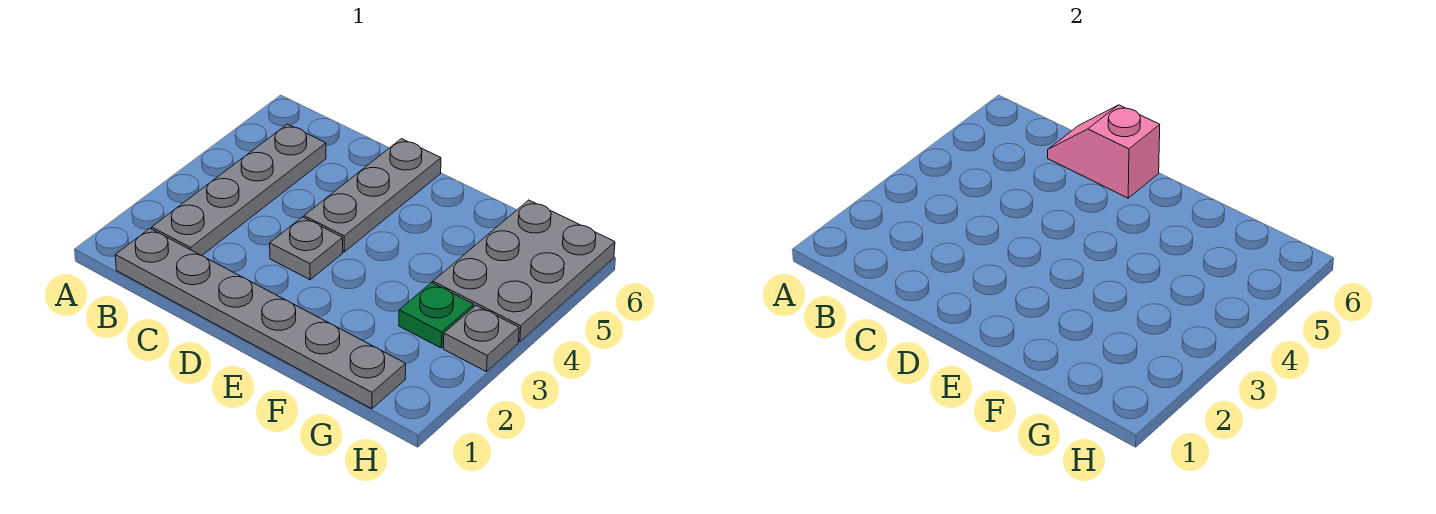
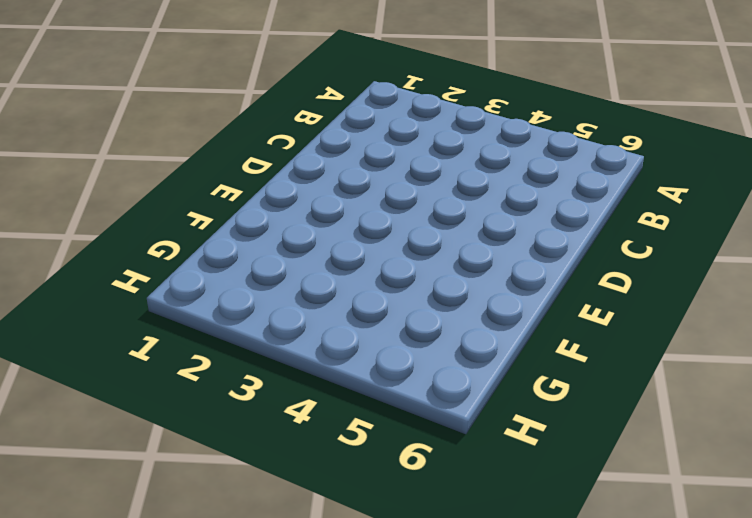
none -> grey 1x6 plate [115,229,406,409]
none -> grey 1x4 plate [152,124,326,255]

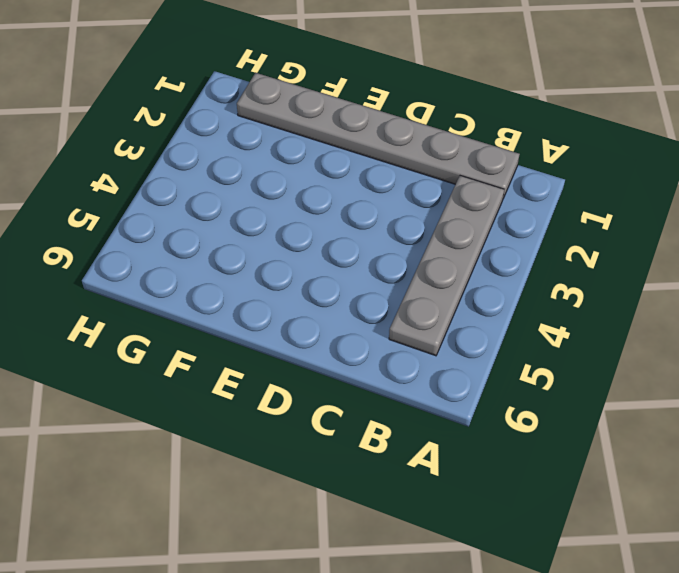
none -> grey 1x1 plate [270,217,343,280]
none -> grey 1x3 plate [304,139,441,252]

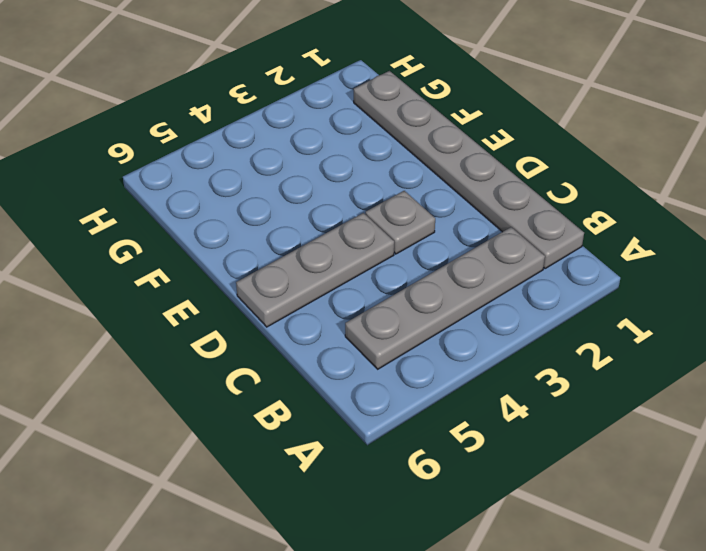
none -> green 1x1 plate [399,283,474,348]
none -> grey 2x3 plate [433,200,615,342]

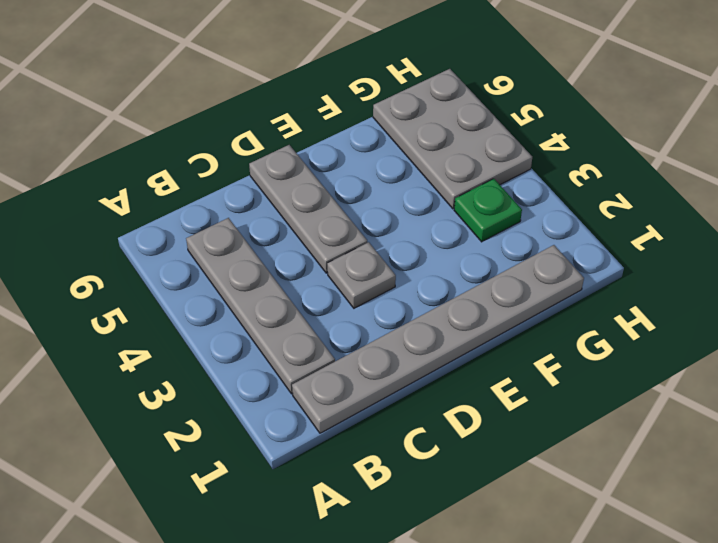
none -> grey 1x1 plate [444,305,519,372]
none -> pink 1x2 slope [1048,105,1160,198]

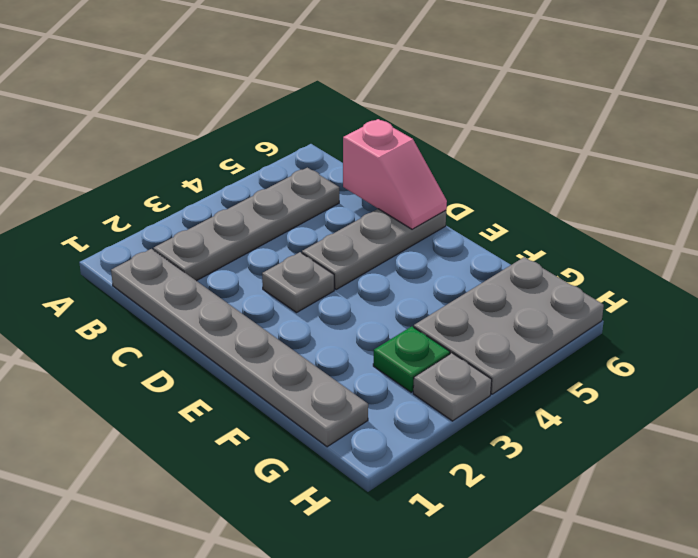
pink 1x2 slope [343,119,447,229] -> pink 1x2 slope turned to [1048,105,1160,198]

